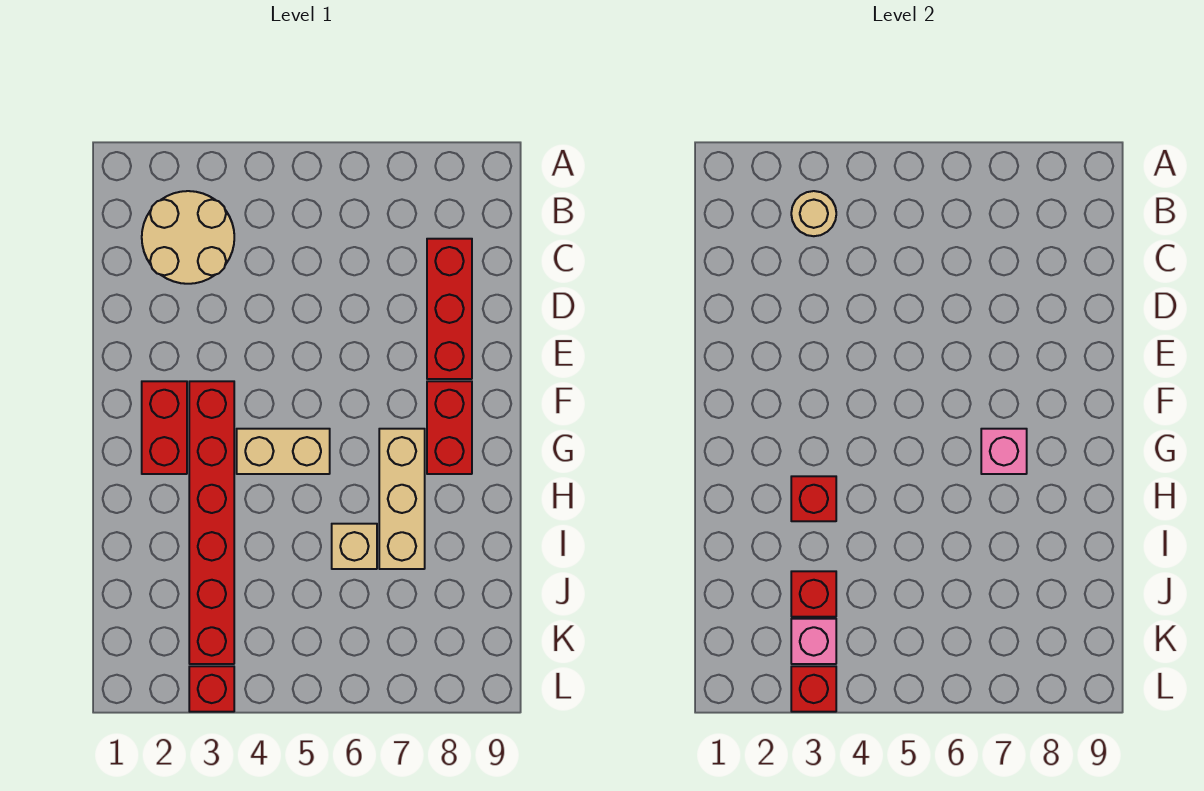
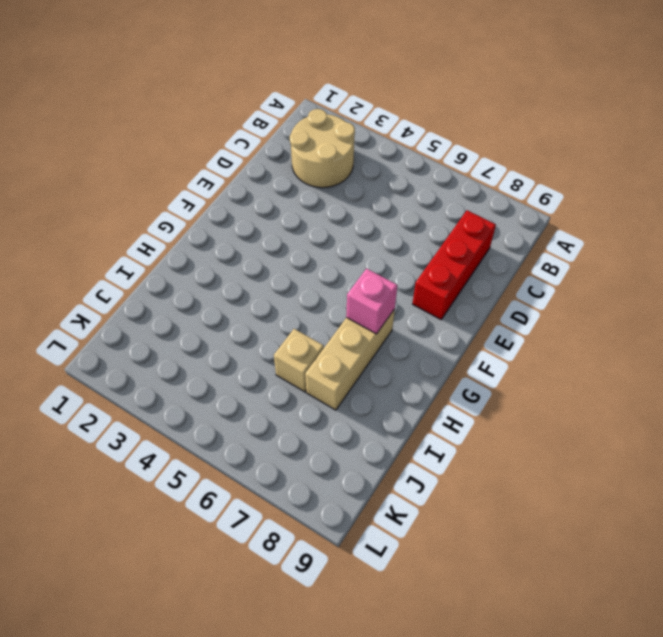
none -> red 1x2 brick [142,381,187,474]
none -> red 1x6 brick [189,381,234,664]
none -> red 1x2 brick [427,381,472,474]

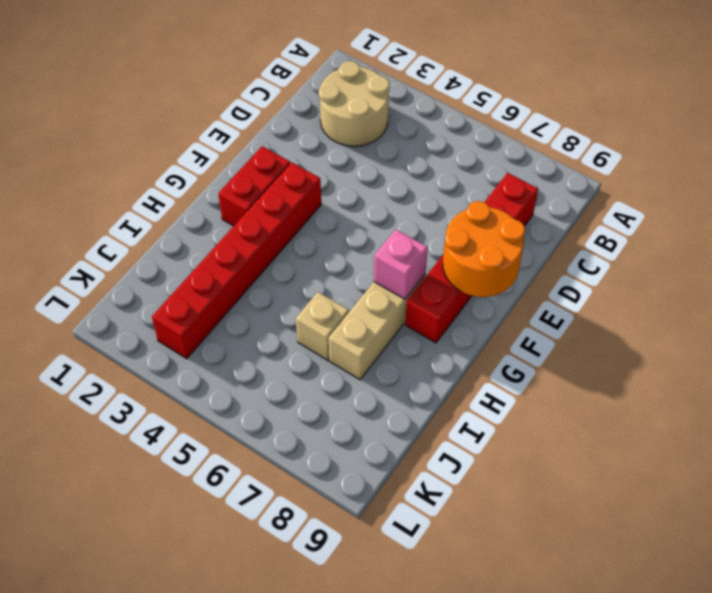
orange 2x2 round brick [443,201,525,297] -> none
none -> tan 1x2 brick [237,429,330,474]
none -> red 1x1 brick [189,666,234,712]
none -> tan 1x1 round brick [791,191,836,236]

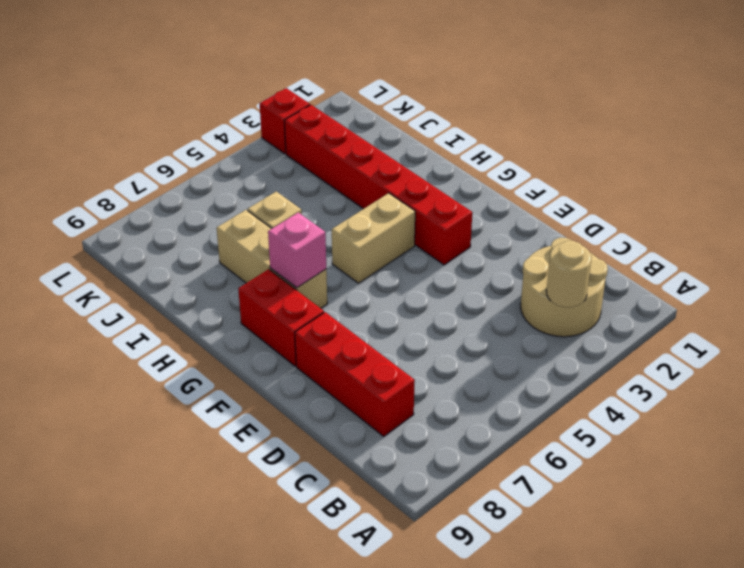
none -> red 1x2 brick [142,381,187,474]
none -> red 1x1 brick [791,476,836,521]
none -> red 1x1 brick [791,571,836,617]

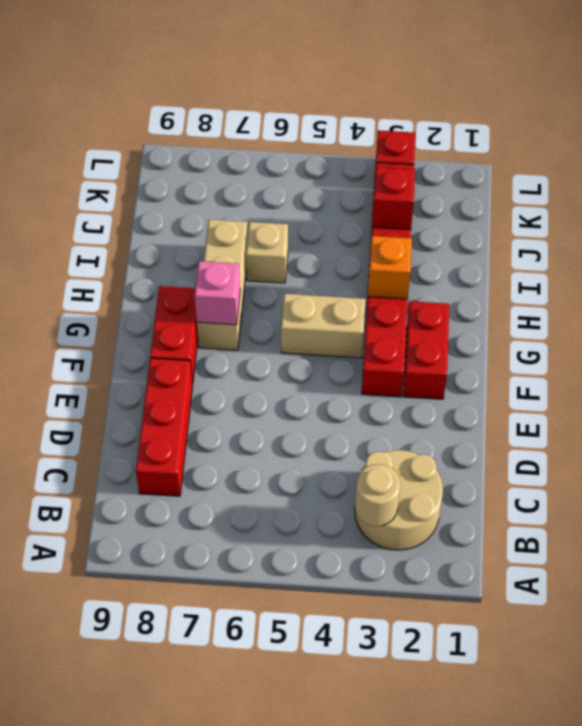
orange 1x1 brick [368,236,412,299] -> red 1x1 brick [791,476,836,521]
none -> pink 1x1 brick [791,619,836,664]
none -> red 1x1 brick [791,666,836,712]

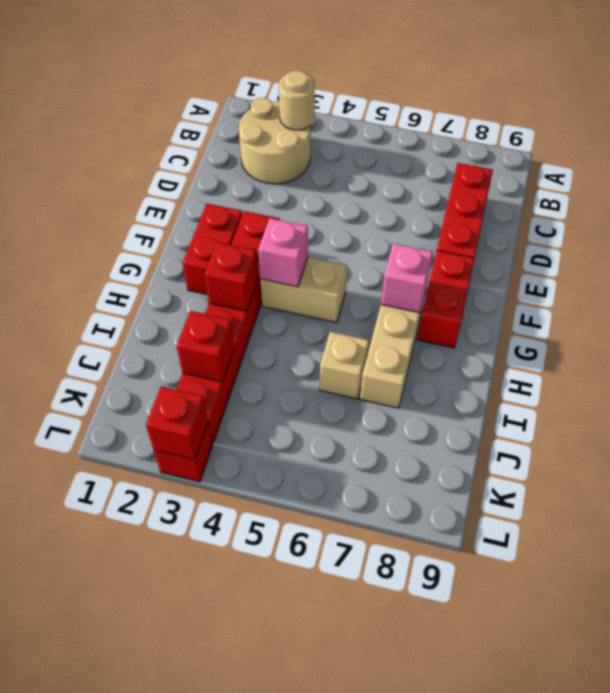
pink 1x1 brick [258,218,308,287] -> pink 1x1 brick moved to [791,619,836,664]

